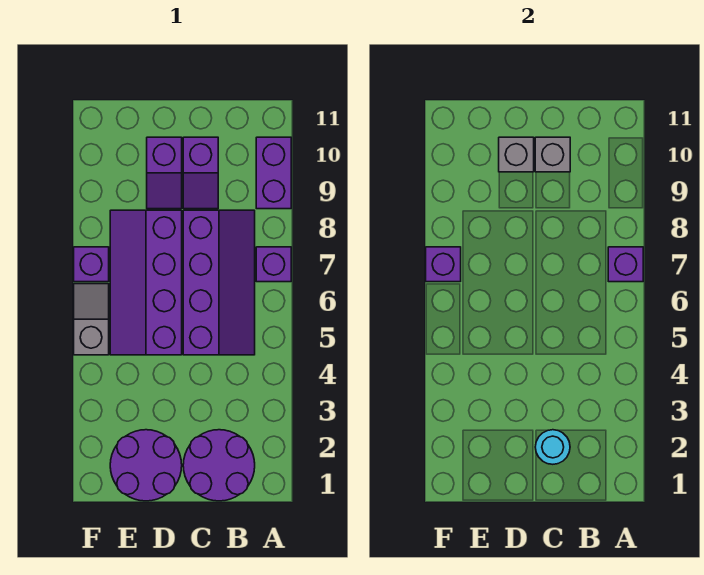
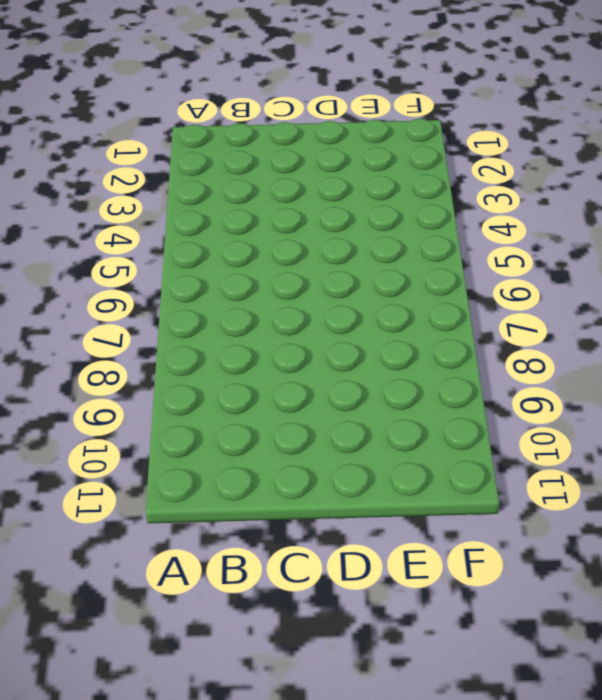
none -> purple 1x1 brick [256,247,291,282]
none -> purple 1x2 brick [256,137,291,209]
none -> purple 2x2 round brick [183,430,255,501]

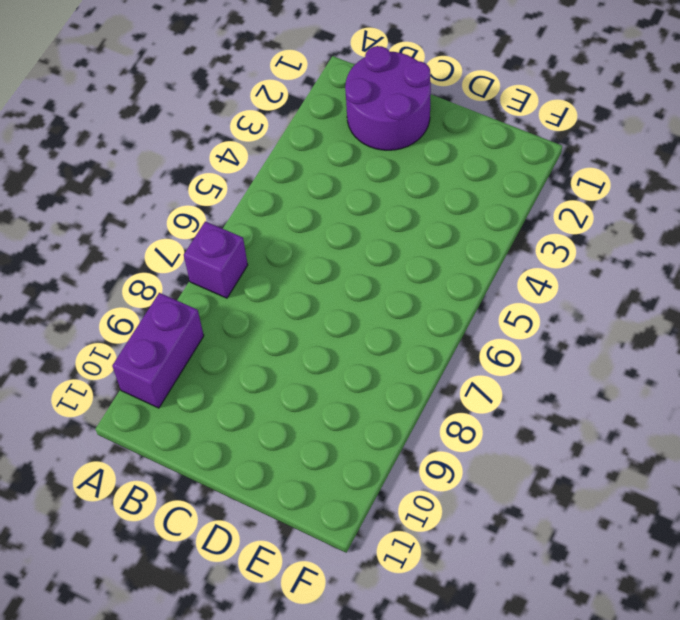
none -> purple 2x4 slope [183,210,255,355]
none -> purple 1x2 slope [183,137,218,209]
none -> purple 2x2 round brick [110,430,182,501]

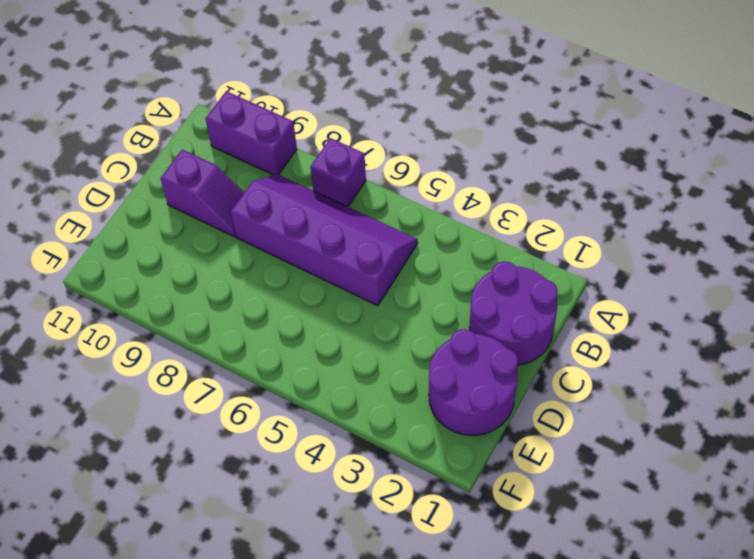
none -> purple 2x4 slope [110,210,182,355]
none -> purple 1x2 slope [147,137,182,209]
none -> grey 1x2 slope [74,284,109,355]

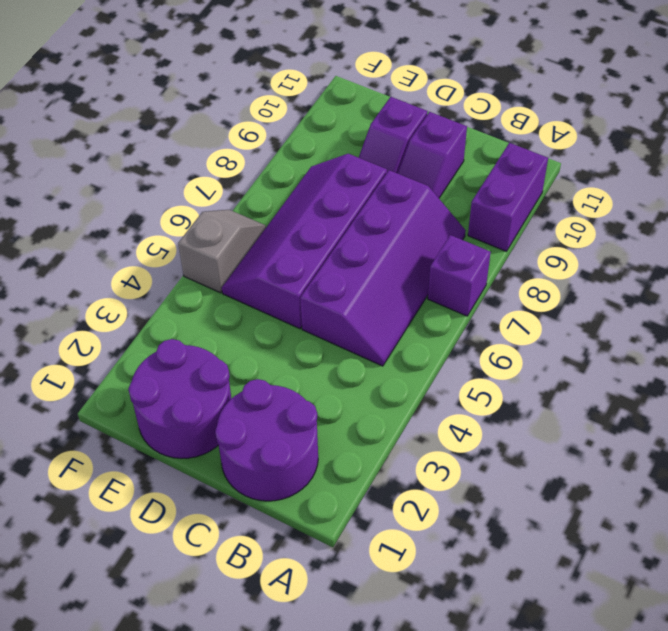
none -> purple 1x1 brick [74,247,109,282]
none -> purple 1x1 brick [608,247,643,282]
none -> cyan 1x1 round brick [535,430,570,464]

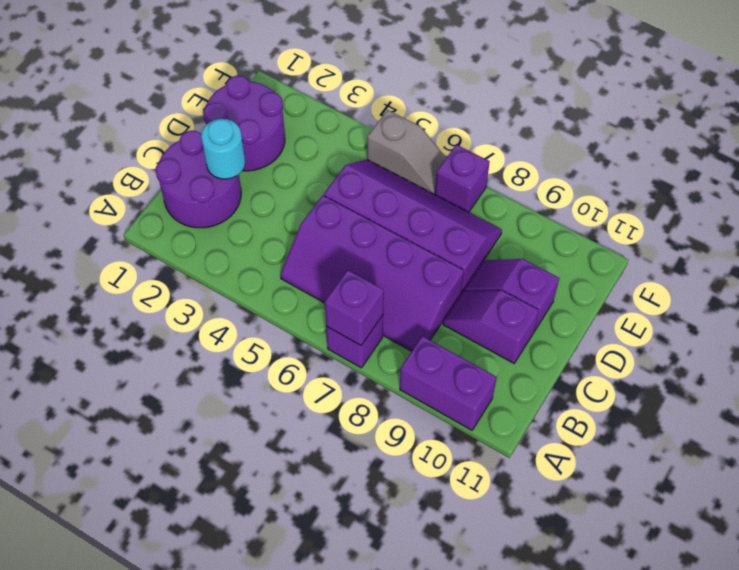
none -> grey 1x1 brick [535,137,570,172]
none -> grey 1x1 brick [499,137,534,172]
none -> purple 1x1 brick [426,247,461,282]

